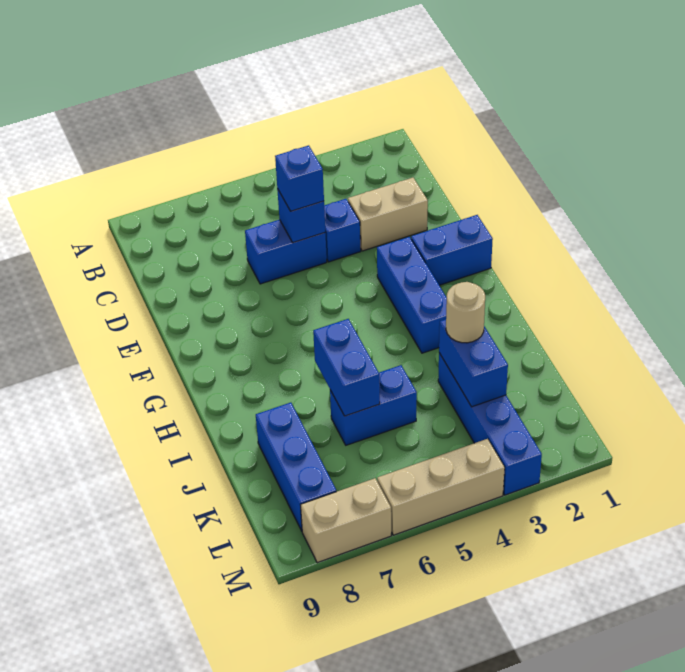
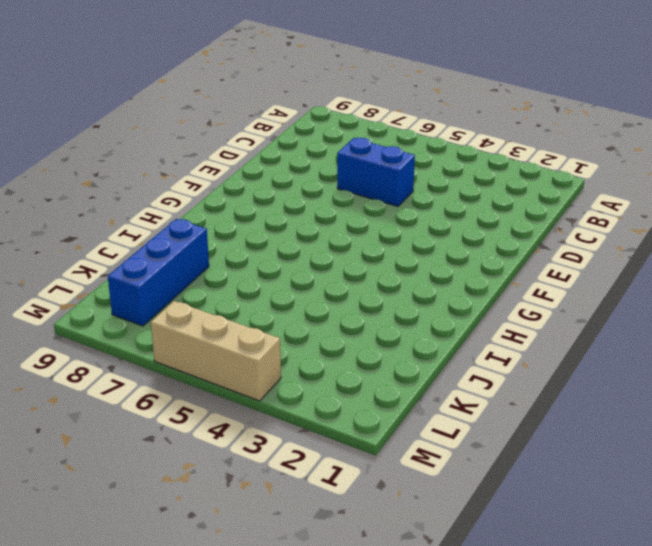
none -> tan 1x2 brick [348,178,428,251]
none -> blue 1x1 brick [324,199,361,262]
none -> blue 1x2 brick [411,215,493,285]

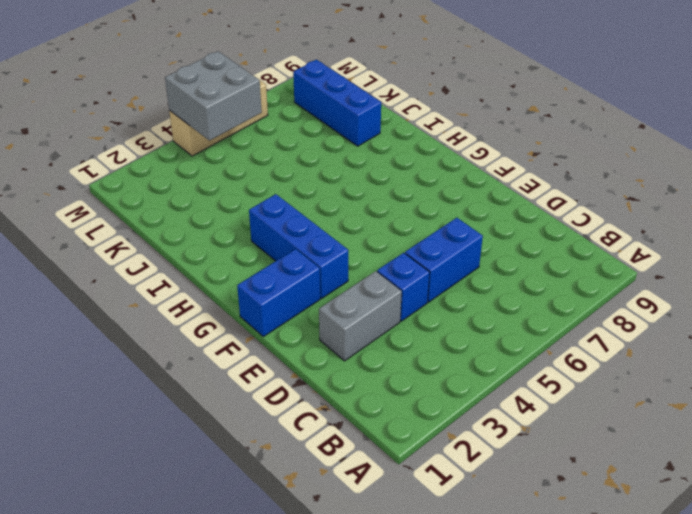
grey 1x2 brick [319,271,402,361] -> tan 1x2 brick [348,178,428,251]
grey 2x2 brick [165,51,262,140] -> none
none -> blue 1x4 brick [438,353,542,495]
none -> blue 1x2 brick [330,365,417,445]
none -> tan 1x2 brick [301,478,391,563]

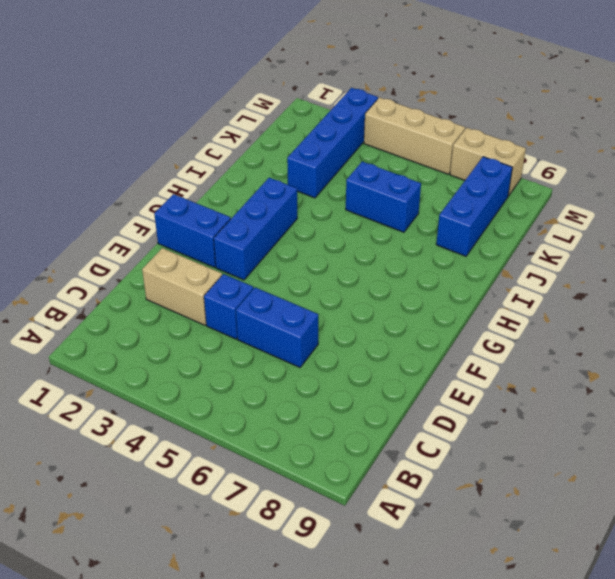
none -> blue 1x1 brick [277,189,325,243]
none -> blue 1x2 brick [313,319,380,416]
none -> blue 1x2 brick [439,319,508,407]

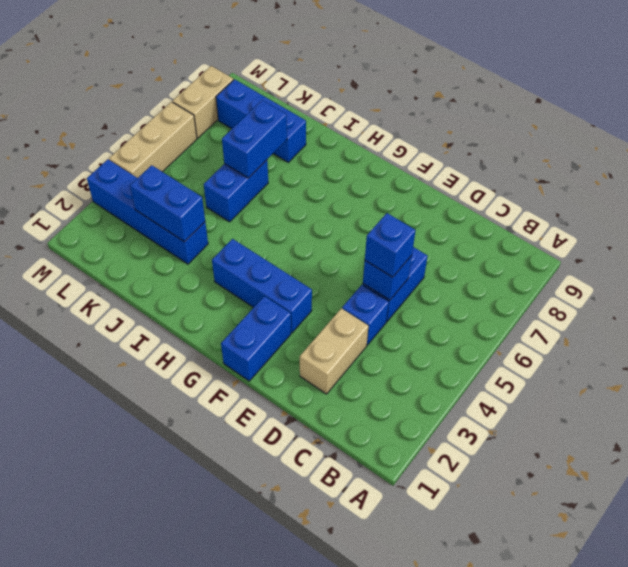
blue 1x2 brick [222,100,287,178] -> blue 1x2 brick turned to [313,319,380,416]
none -> tan 1x1 round brick [446,282,485,343]

